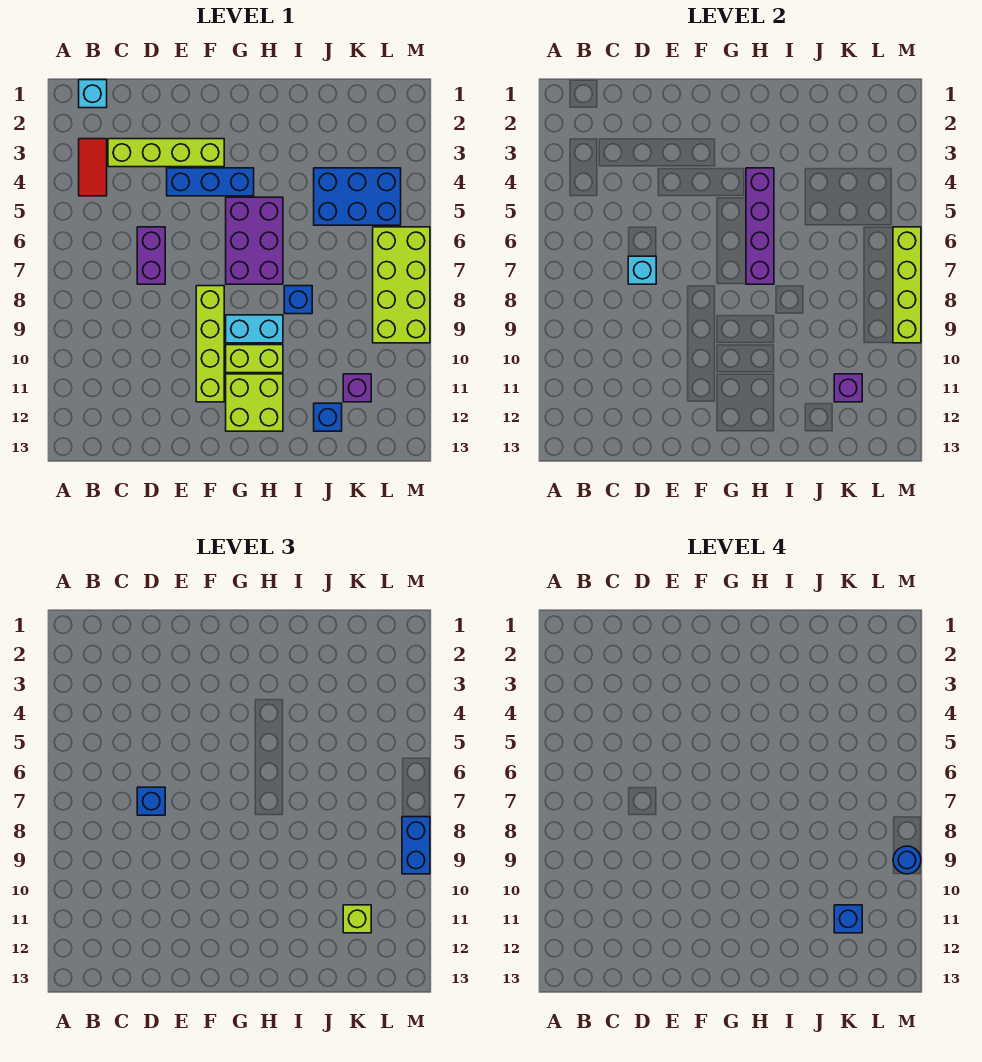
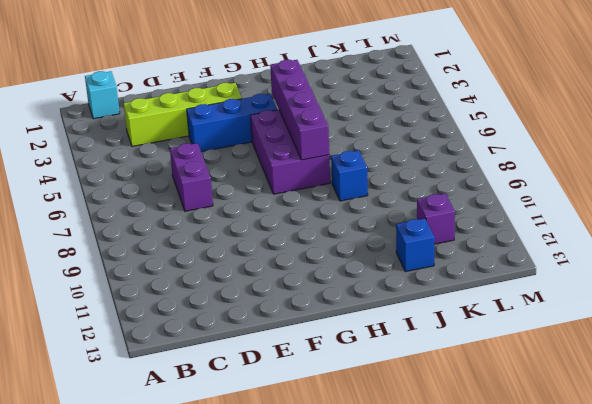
none -> red 1x2 tile [79,139,107,196]
none -> lime 1x4 brick [196,286,224,402]
none -> cyan 1x2 brick [226,315,283,343]

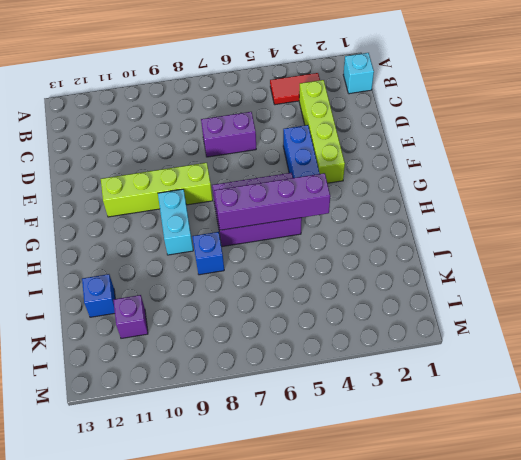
none -> lime 1x2 brick [226,345,283,373]
none -> lime 2x2 brick [226,374,283,431]
none -> blue 2x3 brick [314,168,401,225]

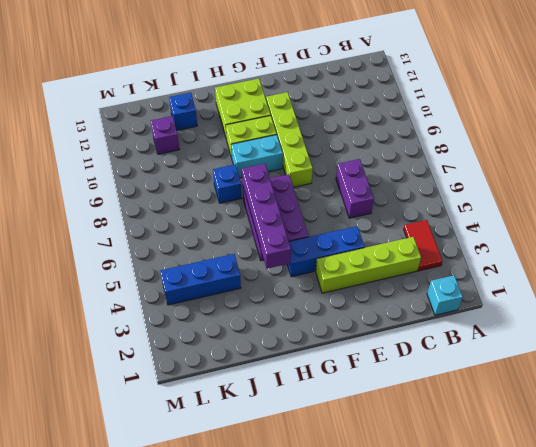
blue 1x3 brick [160,254,241,305] -> blue 2x3 brick [314,168,401,225]
none -> lime 2x4 brick [373,227,430,343]
none -> cyan 1x1 brick [628,256,656,284]
none -> purple 1x1 brick [834,374,862,402]

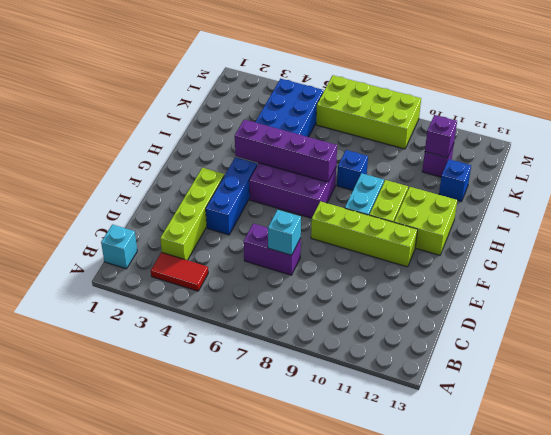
none -> lime 1x4 brick [893,227,921,343]
none -> blue 1x1 brick [137,787,165,815]
none -> lime 1x1 brick [343,905,371,933]

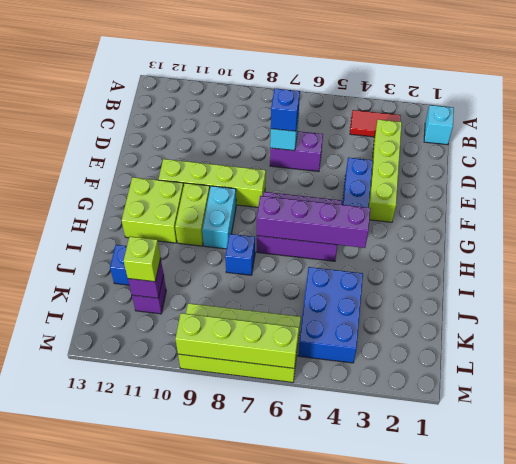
none -> blue 1x2 brick [402,817,430,874]
none -> blue 1x1 brick [834,905,862,933]
none -> blue 1x1 round brick [893,846,921,874]

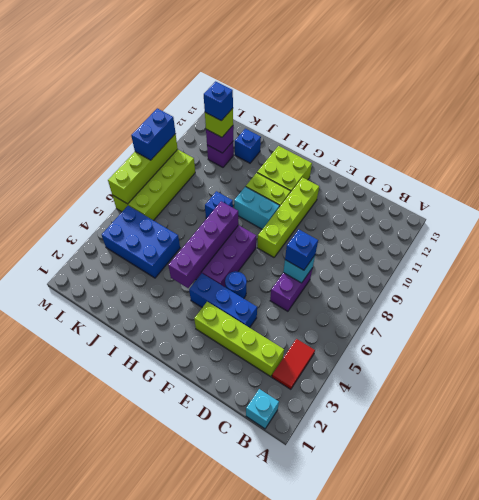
blue 1x1 round brick [225,271,247,299] -> blue 1x1 round brick moved to [893,846,921,874]

